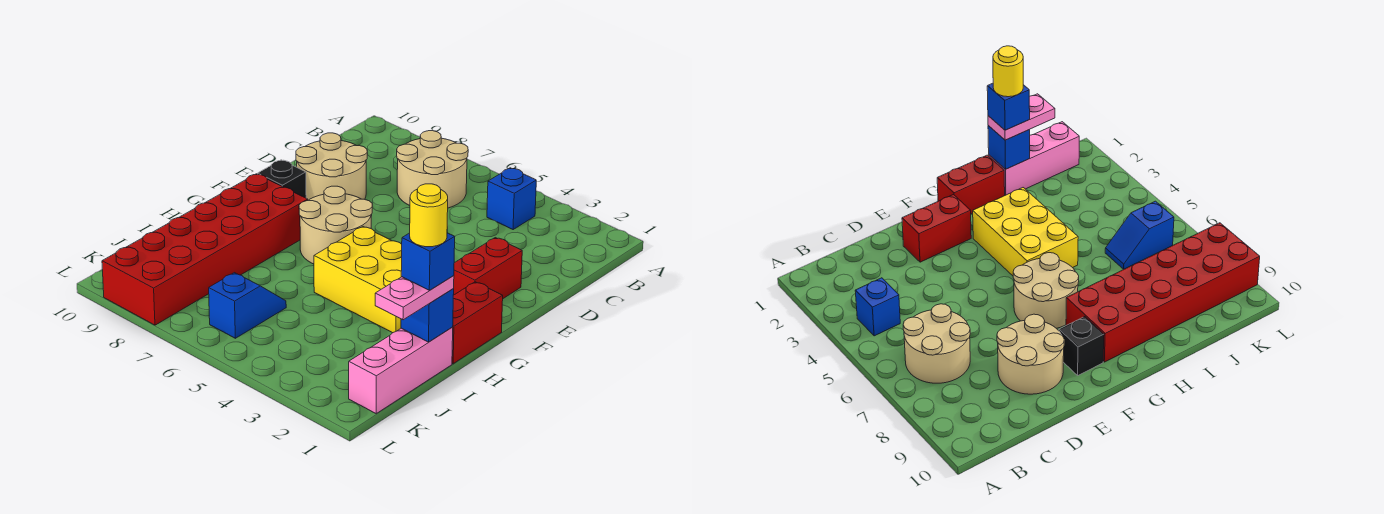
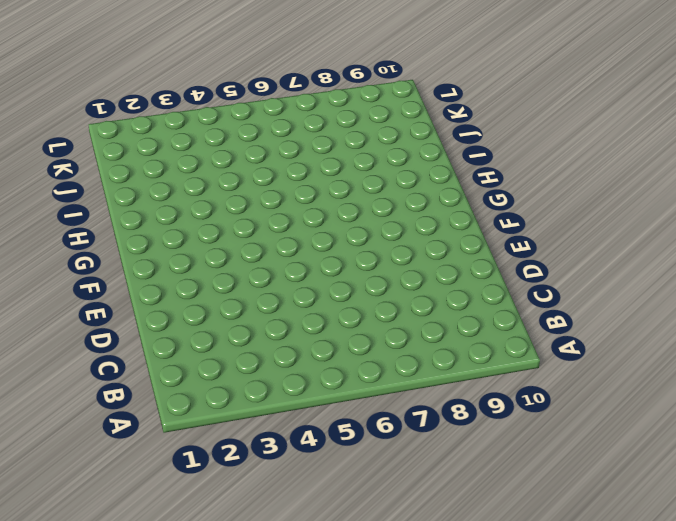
none -> blue 1x1 brick [487,168,536,230]
none -> tan 2x2 round brick [397,131,468,208]
none -> tan 2x2 round brick [296,133,367,200]

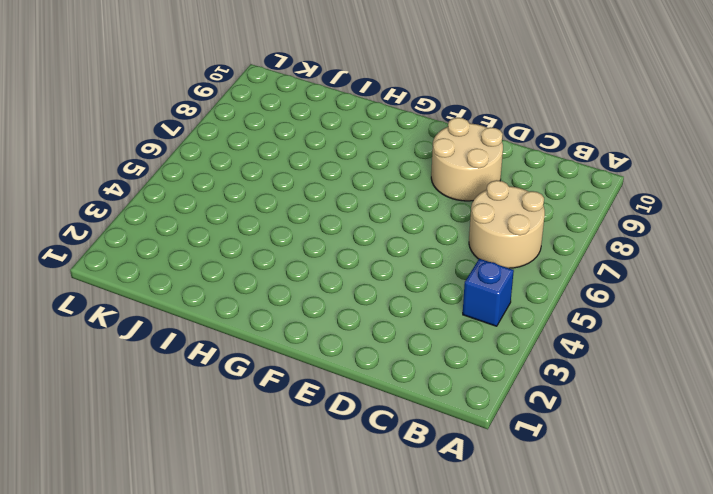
none -> red 1x2 brick [453,238,522,298]
none -> tan 2x2 round brick [299,186,372,264]
none -> black 1x1 brick [258,160,306,198]

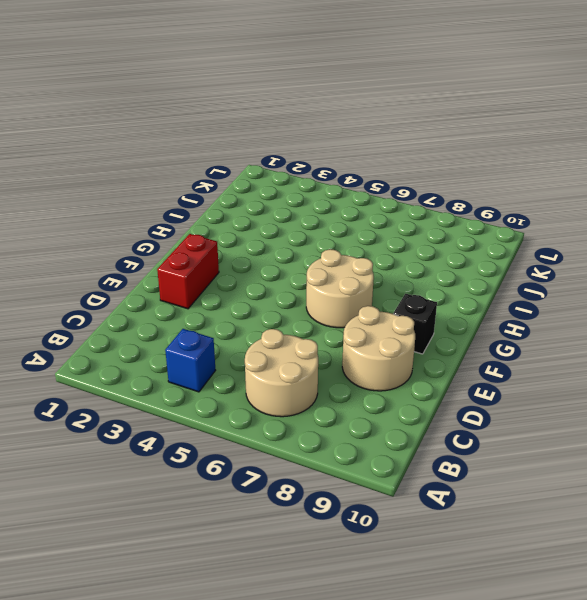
none -> red 1x2 brick [452,282,503,364]
none -> yellow 2x3 brick [314,227,402,333]
none -> red 2x6 brick [102,174,308,325]

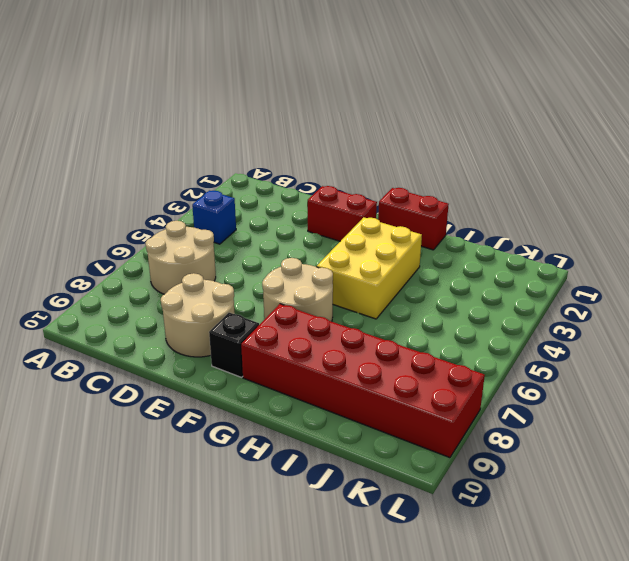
none -> pink 1x3 brick [349,327,453,413]
none -> blue 1x2 slope [209,273,286,338]
none -> blue 1x1 brick [401,289,454,342]

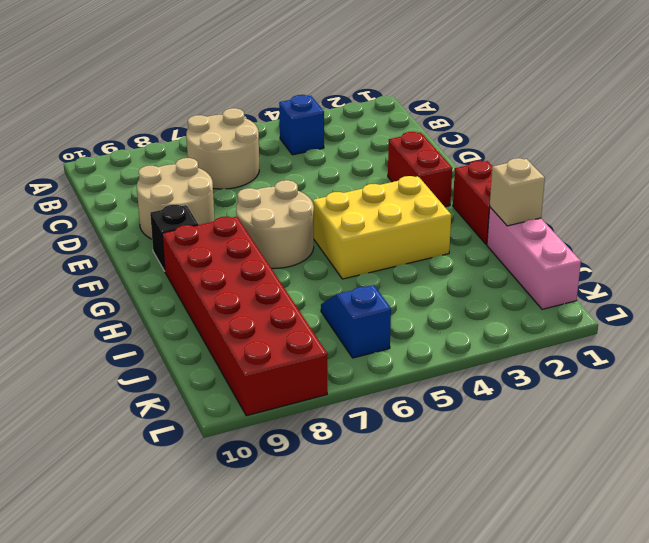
tan 1x1 brick [490,158,545,226] -> blue 1x1 brick [401,289,454,342]
none -> pink 1x2 plate [375,276,454,320]
none -> blue 1x1 brick [401,233,455,290]
none -> yellow 1x1 round brick [410,184,448,247]

